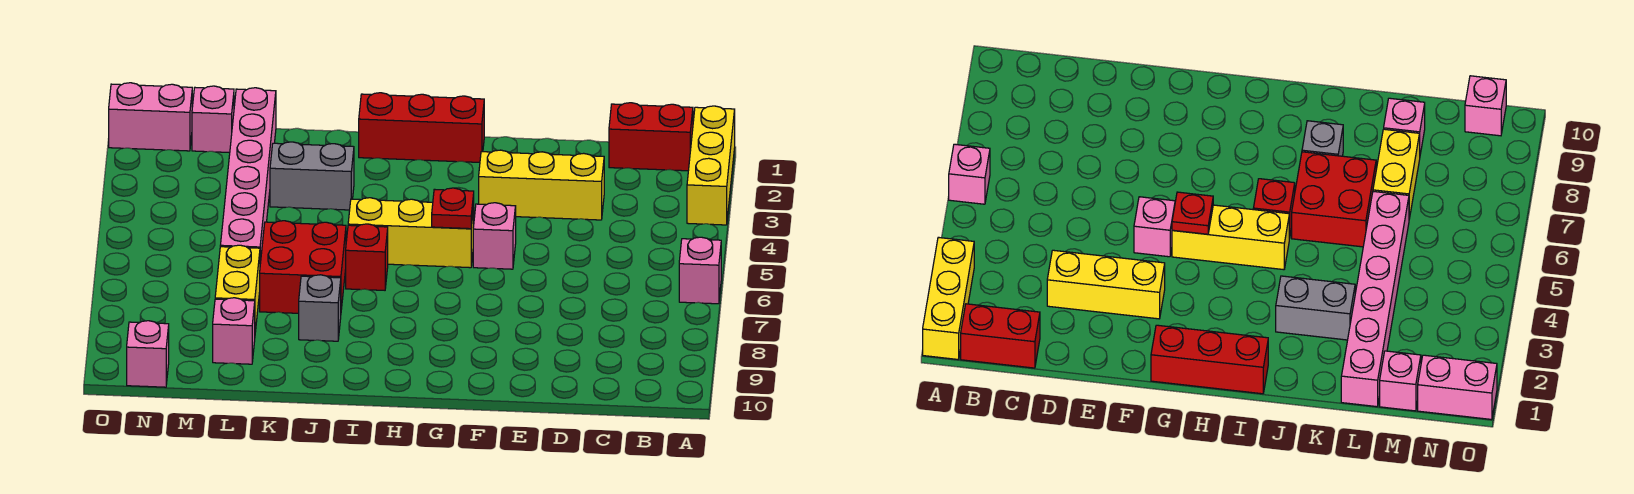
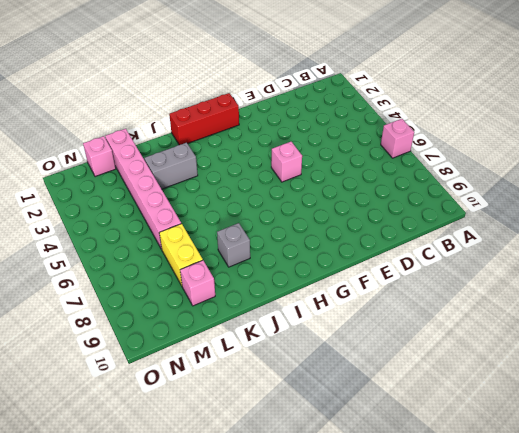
none -> yellow 1x3 brick [687,106,735,225]
none -> red 1x2 brick [609,103,693,171]
none -> yellow 1x3 brick [479,150,604,220]

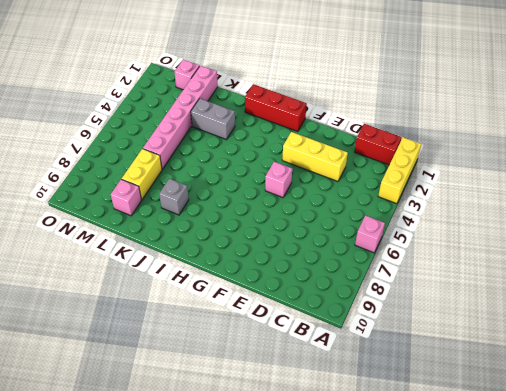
none -> yellow 1x3 brick [348,198,474,268]
none -> red 1x1 brick [346,224,388,290]
none -> red 2x2 brick [260,221,346,313]

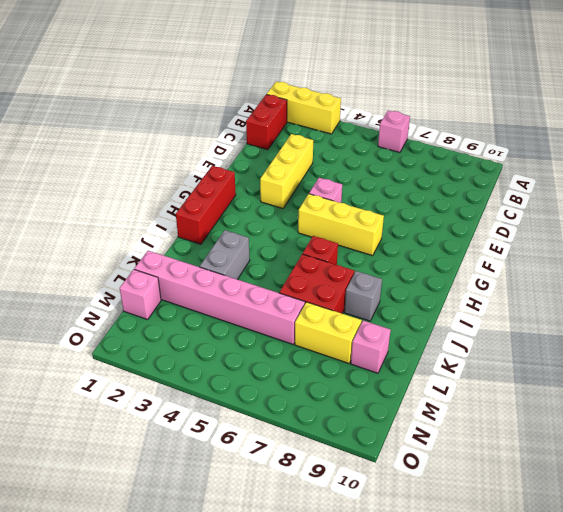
yellow 1x3 brick [298,194,384,256] -> yellow 1x3 brick turned to [348,198,474,268]
none -> pink 1x2 brick [109,83,192,151]
none -> pink 1x1 brick [127,321,169,387]
none -> red 1x1 plate [432,188,474,229]

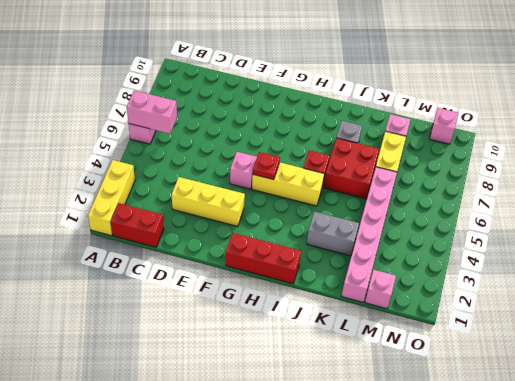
pink 1x2 brick [127,91,177,134] -> pink 1x2 brick moved to [109,83,192,151]

